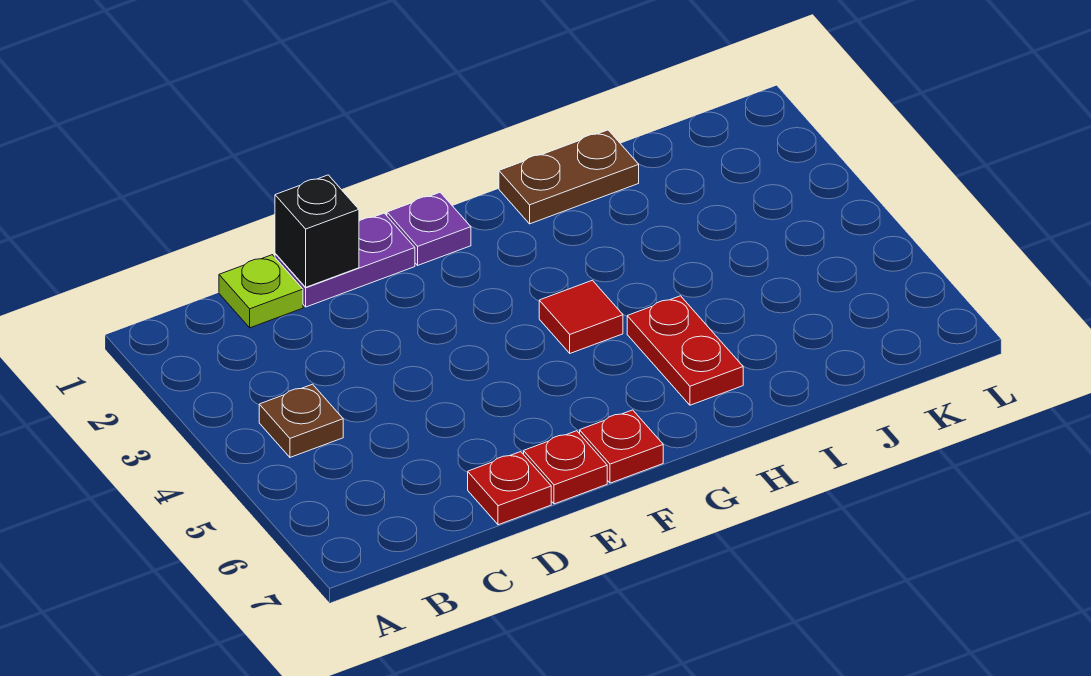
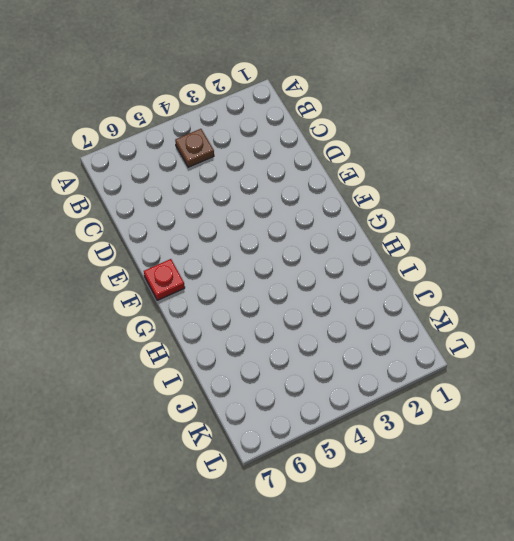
none -> lime 1x1 plate [219,255,303,328]
none -> purple 1x2 plate [275,213,415,307]

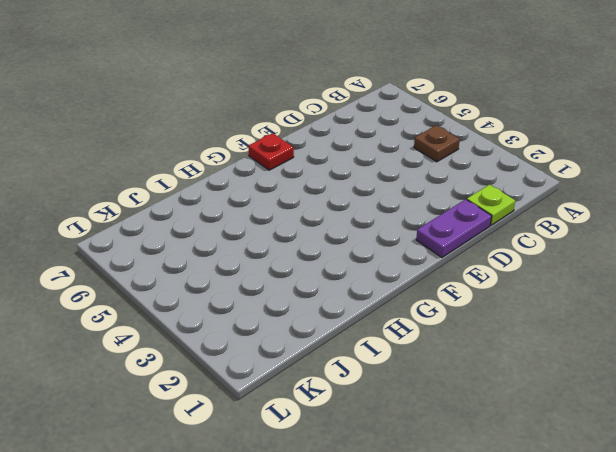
none -> red 1x1 plate [468,452,551,525]
none -> red 1x1 plate [524,431,607,504]

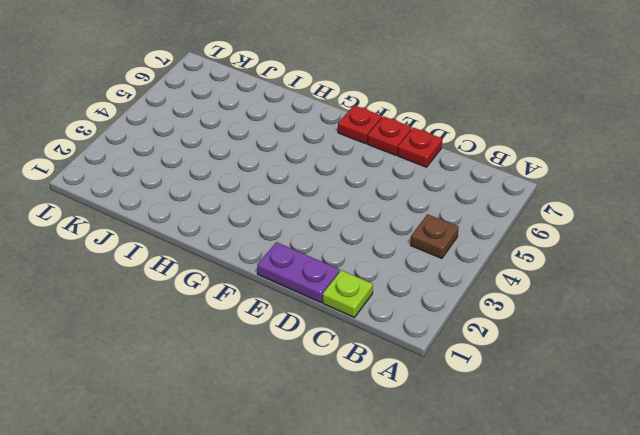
none -> purple 1x1 plate [387,193,471,265]
none -> red 1x1 tile [539,280,623,353]

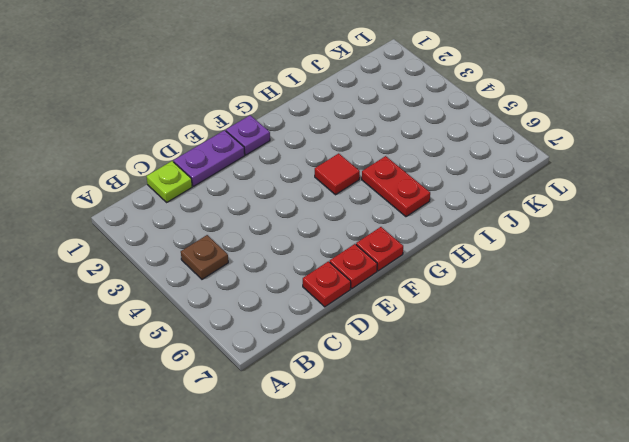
none -> brown 1x2 plate [499,130,639,224]
none -> black 1x1 brick [275,175,359,287]

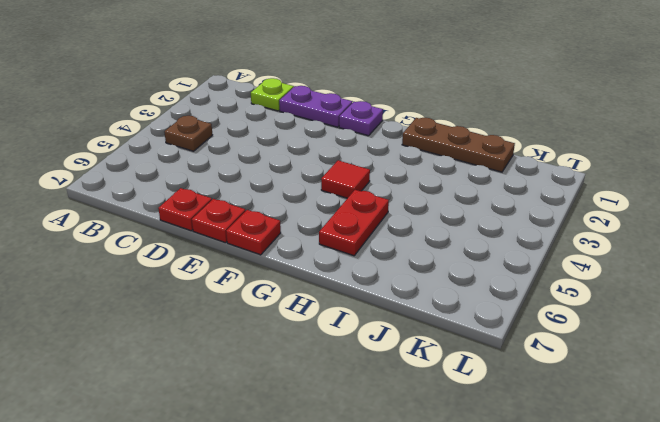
brown 1x3 plate [402,118,515,172] -> brown 1x2 plate [499,130,639,224]
none -> black 1x1 brick [275,175,359,287]

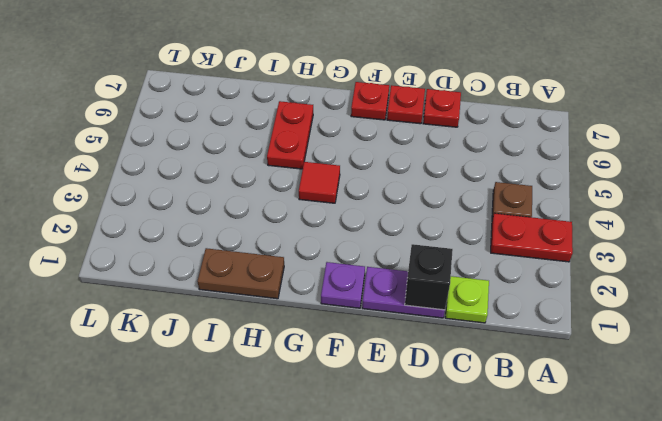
red 1x2 plate [491,213,573,262] -> none

